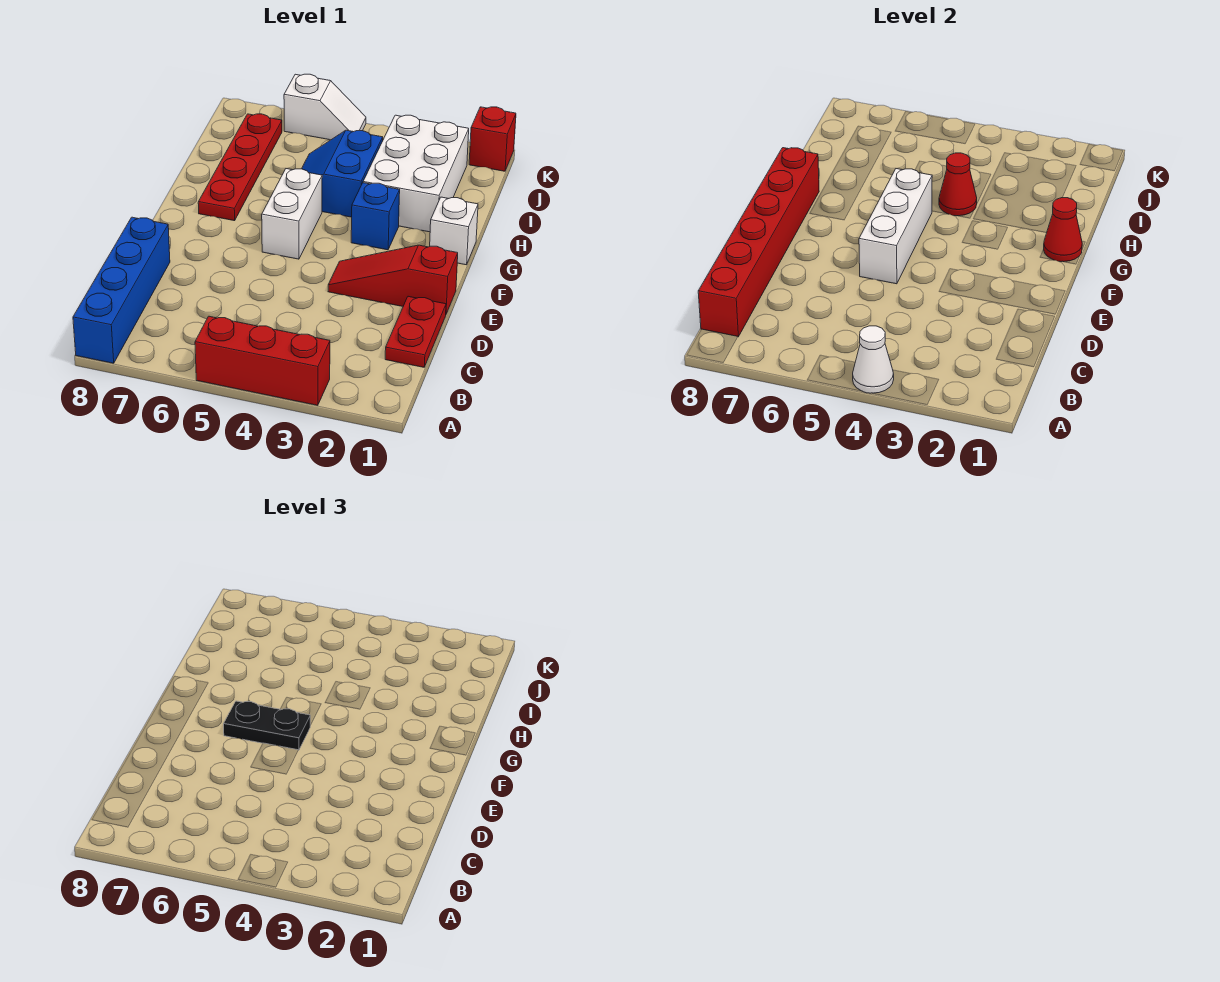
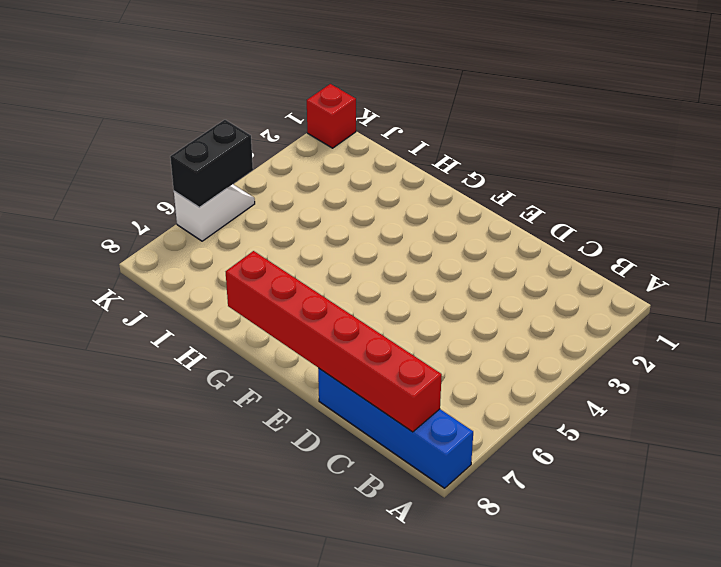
black 1x2 brick [170,120,253,208] -> none
none -> red 1x3 brick [195,316,330,405]
none -> red 1x2 plate [385,296,446,367]
none -> red 1x3 slope [328,245,458,314]

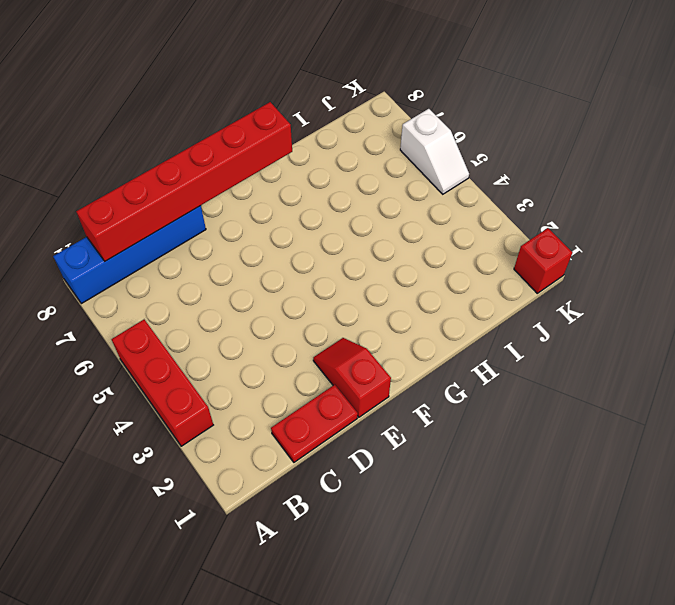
red 1x2 slope [313,338,391,417] -> red 1x3 slope [328,245,458,314]
none -> white 1x2 brick [262,169,322,259]
none -> white 1x1 brick [430,197,478,265]
none -> blue 1x1 brick [351,183,400,250]

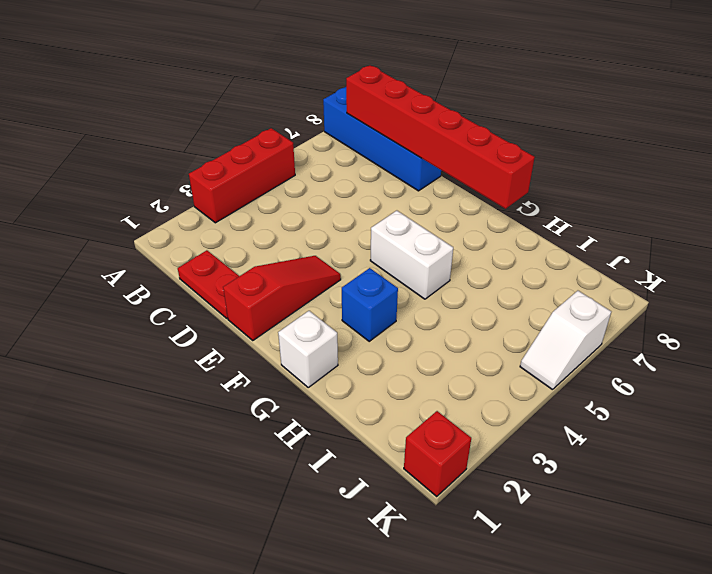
none -> red 1x4 plate [198,114,282,221]
none -> white 2x3 brick [363,115,469,232]
none -> blue 2x2 slope [302,130,383,217]

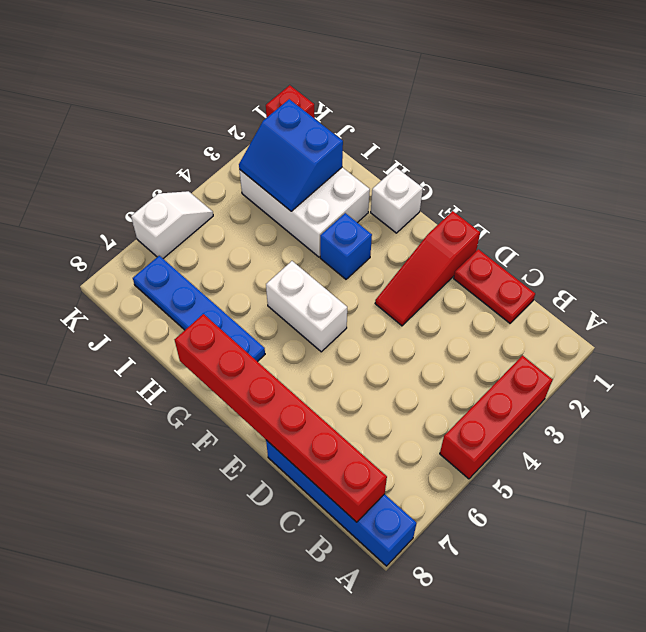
blue 1x4 plate [133,256,265,362] -> red 1x4 plate [198,114,282,221]
blue 2x2 slope [239,99,343,211] -> blue 2x2 slope moved to [302,130,383,217]
none -> white 1x1 cone [853,326,894,393]
none -> white 1x3 brick [859,169,932,284]
none -> red 1x1 cone [1044,197,1082,262]

